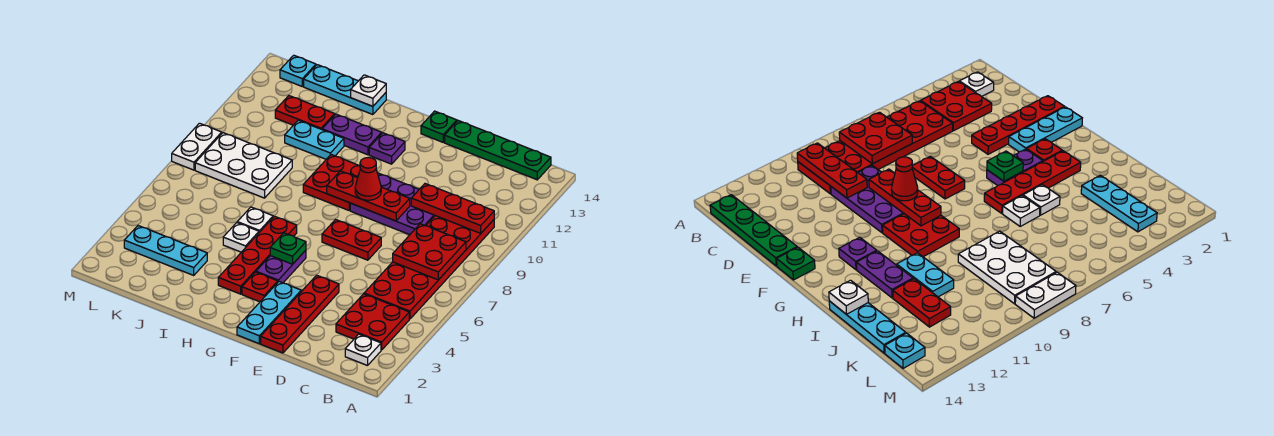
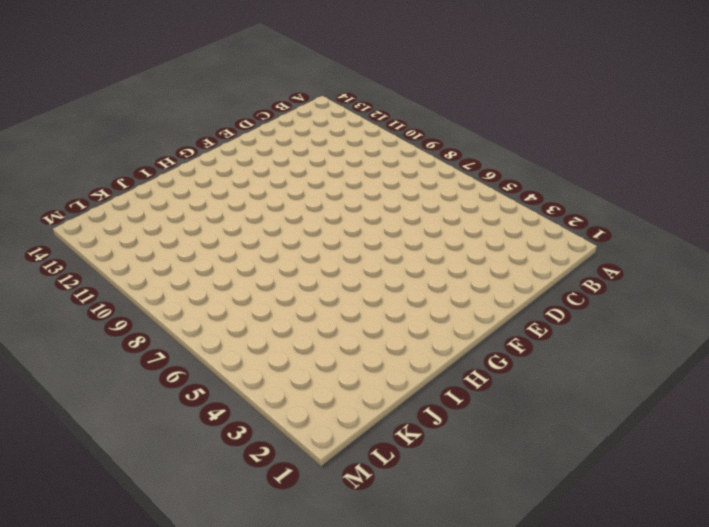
none -> white 1x1 plate [345,334,381,366]
none -> red 2x2 plate [336,294,409,350]
none -> red 2x6 plate [364,216,494,319]
none -> green 1x4 plate [445,121,551,180]

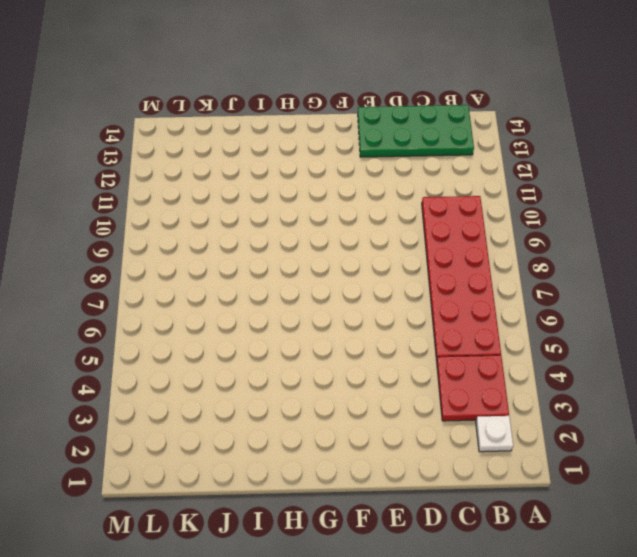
green 2x4 plate [358,105,474,157] -> green 1x4 plate [445,121,551,180]
none -> purple 2x3 plate [350,173,435,235]
none -> red 1x4 plate [261,275,339,353]
none -> red 1x2 plate [322,220,381,260]
none -> cyan 1x3 plate [237,282,301,344]

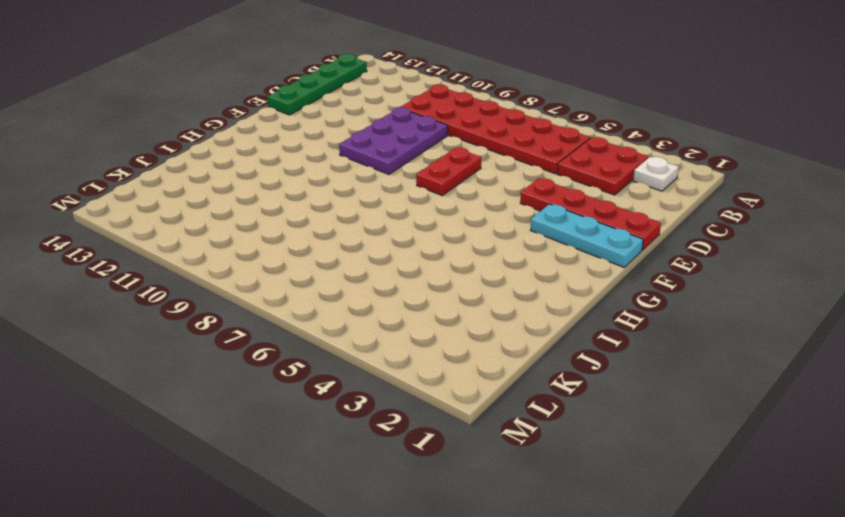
none -> green 1x1 plate [421,111,457,142]
none -> red 1x1 plate [242,272,278,302]
none -> purple 1x2 plate [256,250,306,283]
none -> red 2x2 plate [303,155,360,210]

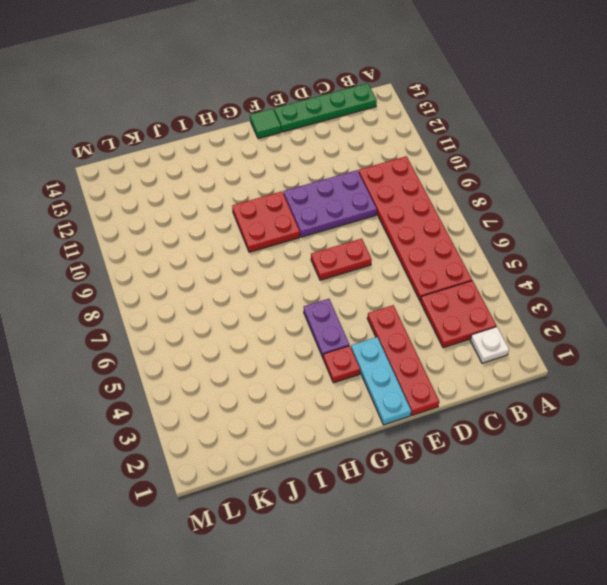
green 1x1 tile [250,109,281,139] -> green 1x1 plate [421,111,457,142]
none -> purple 1x1 plate [369,133,405,164]
none -> red 1x4 plate [218,216,297,294]
none -> purple 1x2 plate [322,114,382,155]
none -> white 1x1 plate [223,223,259,252]

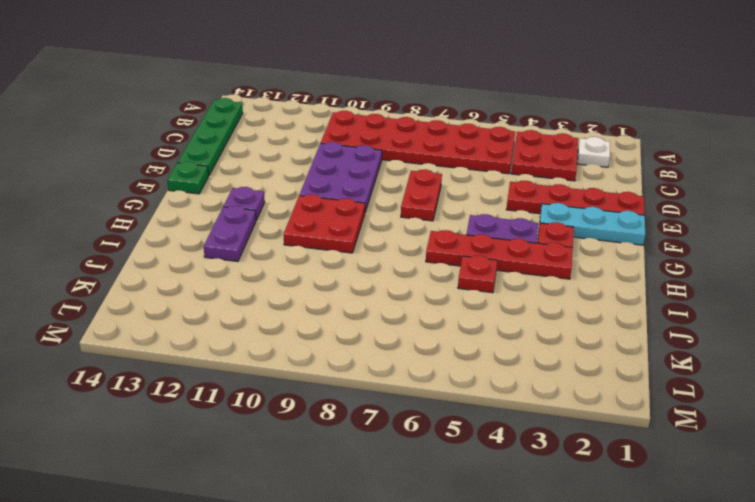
red 1x1 plate [458,256,497,293] -> white 1x1 plate [223,223,259,252]
none -> white 1x1 plate [237,207,273,232]
none -> cyan 1x2 plate [285,120,344,159]
none -> cyan 1x3 plate [304,65,386,115]
none -> cyan 1x3 plate [124,226,207,275]

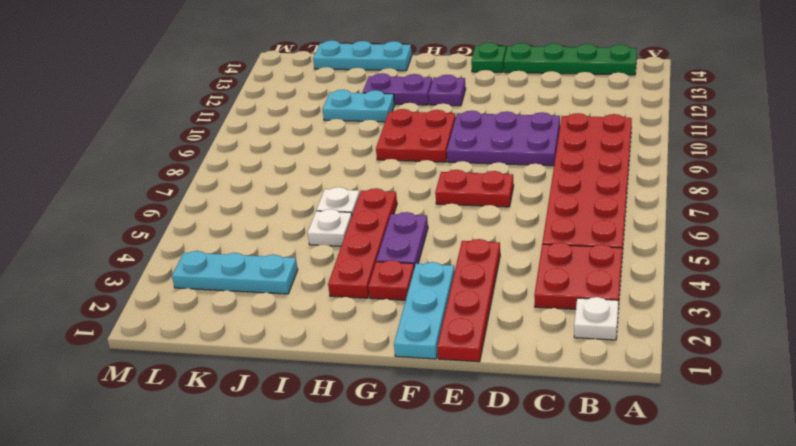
none -> white 2x3 plate [195,133,292,198]
none -> red 1x2 plate [275,96,335,129]
none -> cyan 1x1 plate [280,55,316,86]
none -> white 1x2 plate [172,123,222,170]

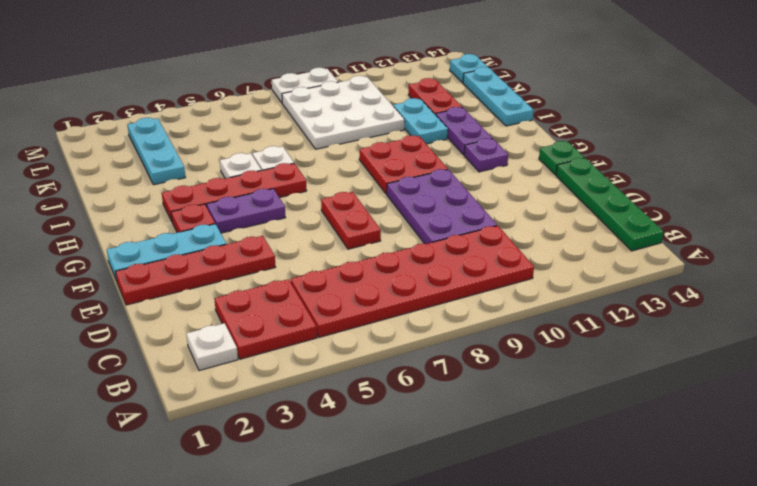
white 3x3 plate [282,76,405,149] -> white 2x3 plate [195,133,292,198]
none -> red 2x2 plate [393,224,466,280]
none -> red 1x3 plate [411,184,494,233]
none -> red 1x3 plate [327,171,410,221]
none -> green 1x1 plate [270,233,306,264]

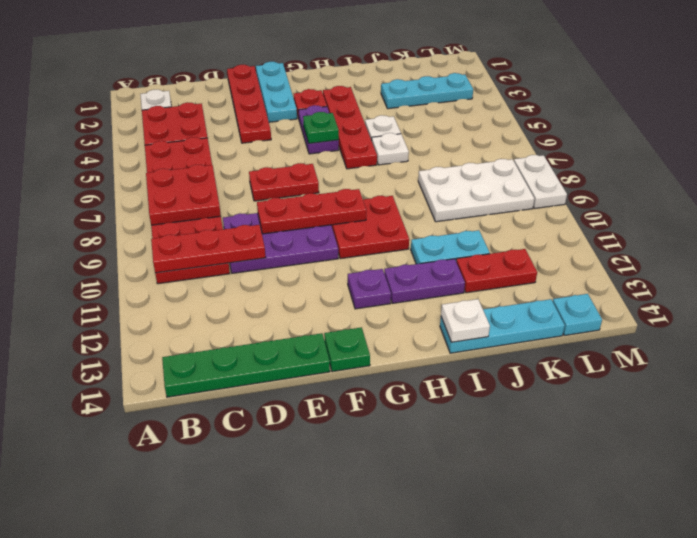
none -> red 1x1 cone [355,157,381,200]

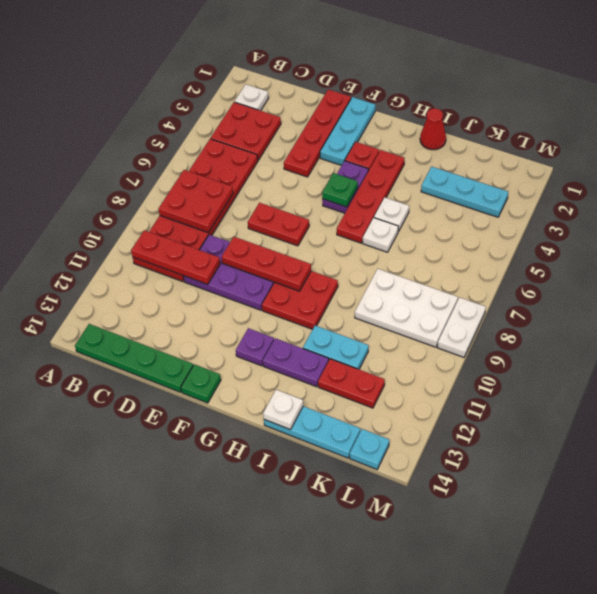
red 1x1 cone [420,108,446,150] -> red 1x1 cone moved to [355,157,381,200]

